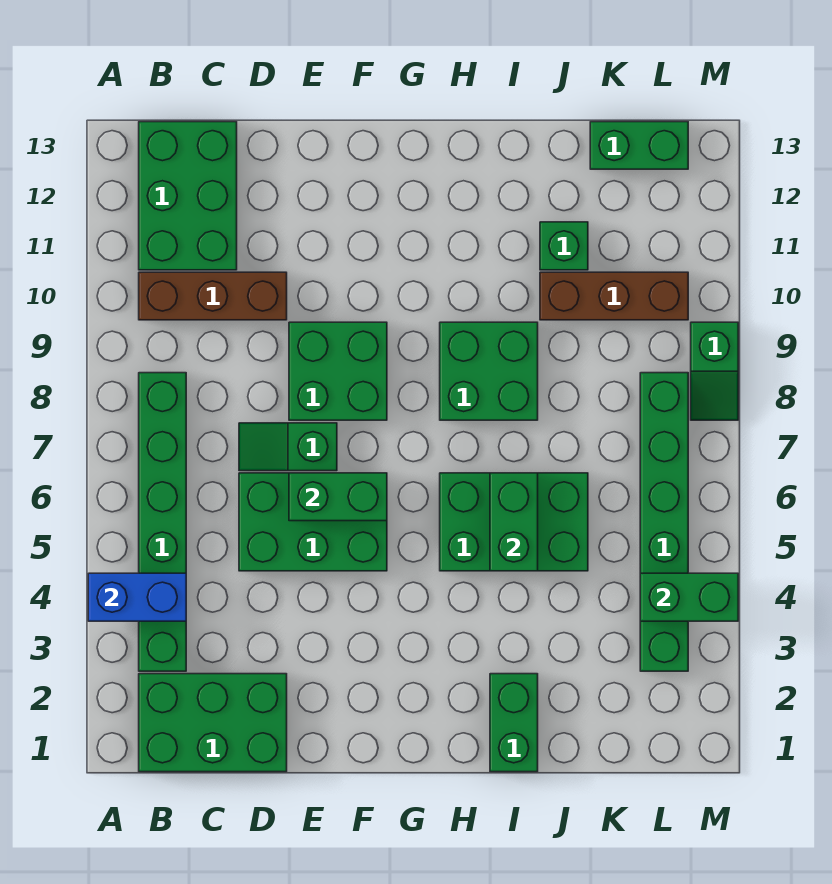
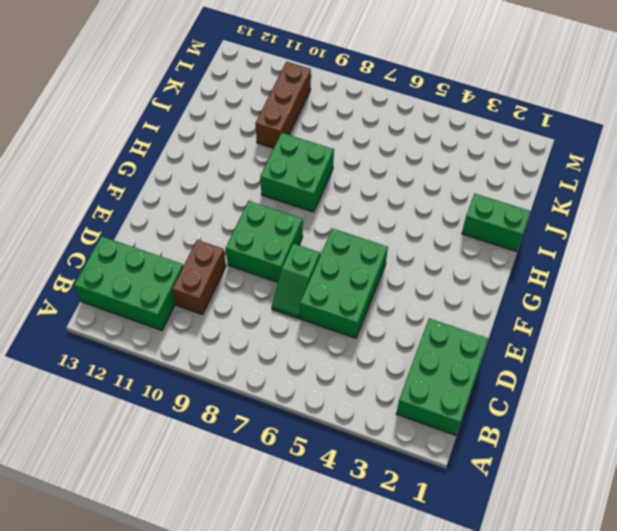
brown 1x2 brick [172,240,226,315] -> brown 1x3 brick [139,272,287,320]
none -> green 1x6 brick [139,373,186,671]
none -> green 2x3 brick [440,473,588,571]
none -> green 1x1 brick [540,222,588,270]

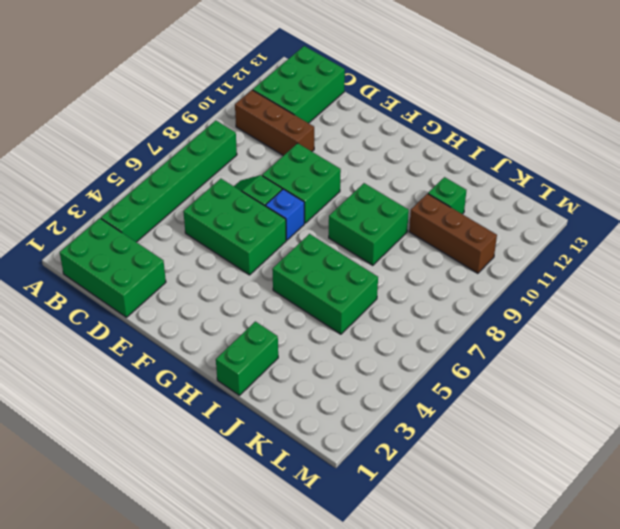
blue 1x1 brick [265,189,304,240] -> none
none -> green 1x2 brick [590,122,688,169]
none -> green 1x6 brick [640,373,688,671]
none -> green 1x2 slope [691,322,738,420]

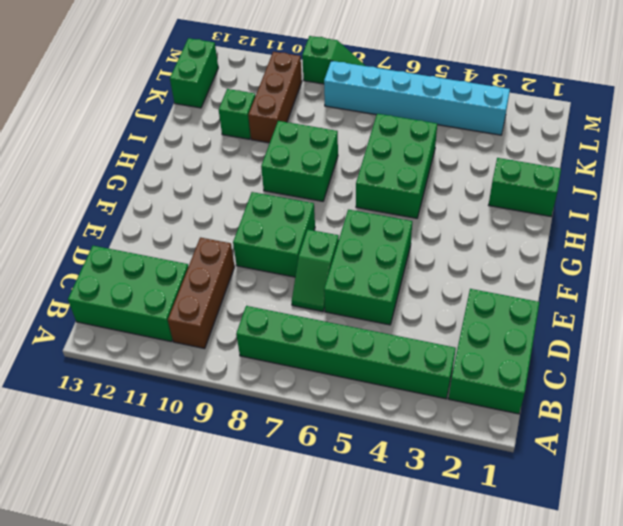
cyan 1x6 brick [324,61,510,135] -> green 1x6 brick [640,373,688,671]
none -> blue 1x2 brick [88,573,186,621]
none -> green 1x2 brick [289,473,387,521]
none -> green 1x2 brick [490,473,538,571]

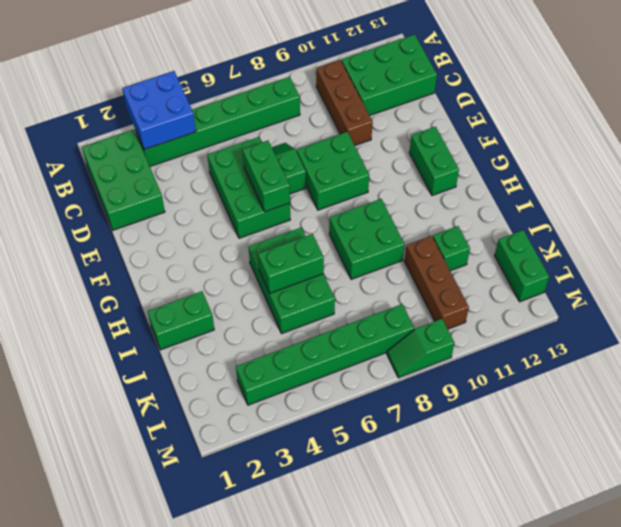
blue 2x2 brick [122,71,196,149] -> blue 1x2 brick [88,573,186,621]
green 1x2 brick [409,127,459,195] -> green 1x2 brick moved to [640,573,738,621]

